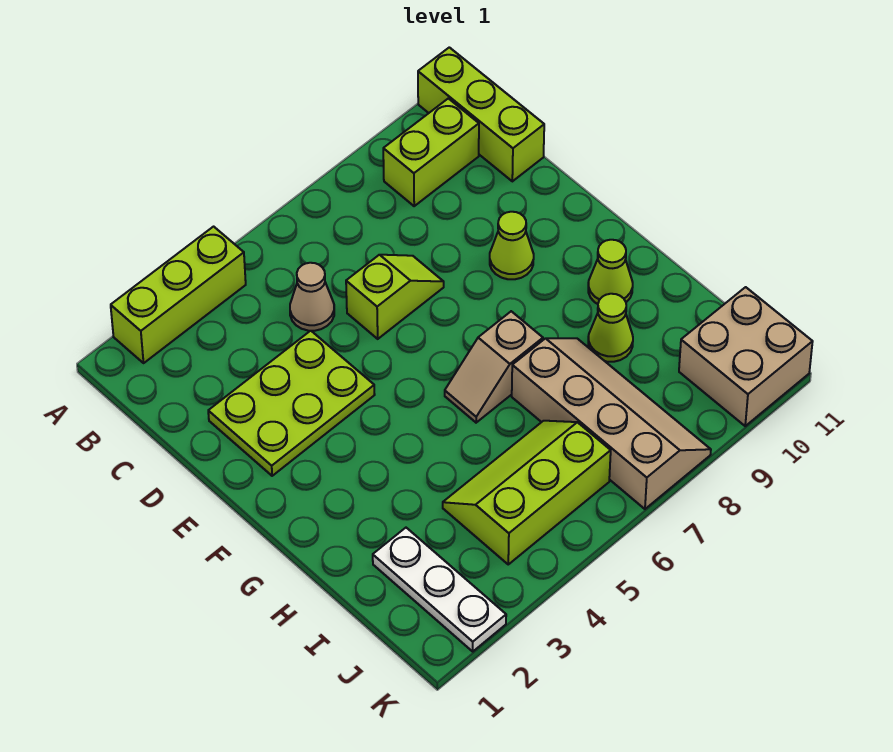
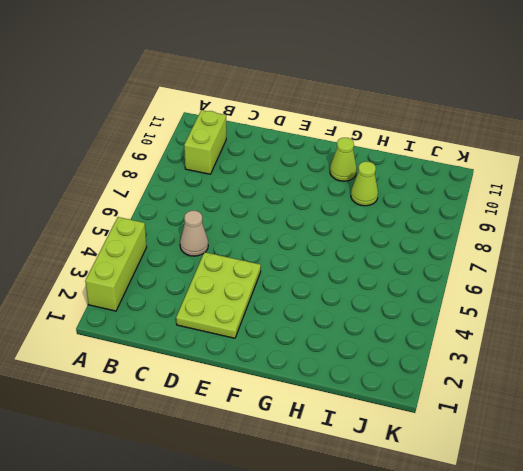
none -> lime 1x3 brick [418,47,544,181]
none -> lime 1x2 slope [346,255,444,339]
none -> lime 1x1 cone [490,212,534,279]

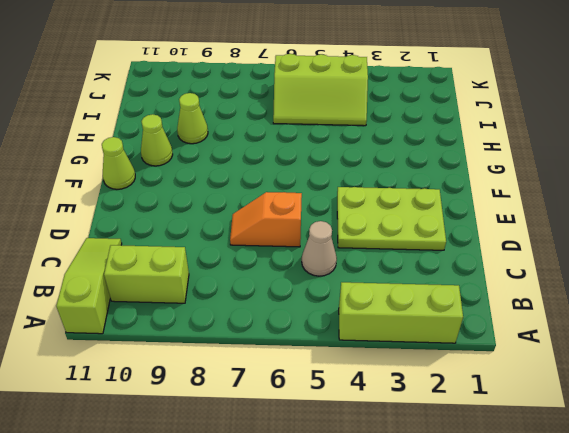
lime 1x3 slope [56,238,122,334] -> lime 1x3 brick [418,47,544,181]
orange 1x2 slope [230,192,302,247] -> lime 1x2 slope [346,255,444,339]
lime 1x1 cone [102,137,135,189] -> lime 1x1 cone moved to [490,212,534,279]
none -> tan 1x2 slope [445,311,543,423]
none -> tan 2x4 slope [512,338,711,509]
none -> white 1x3 plate [373,528,506,651]

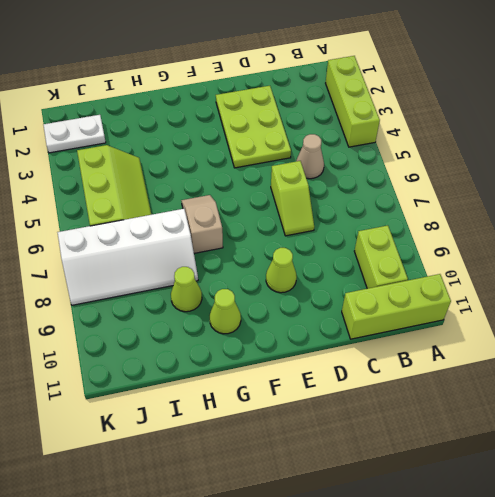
white 2x4 slope [57,209,198,305] -> tan 2x4 slope [512,338,711,509]
white 1x2 plate [43,115,106,153] -> white 1x3 plate [373,528,506,651]
none -> tan 2x2 brick [679,287,813,426]

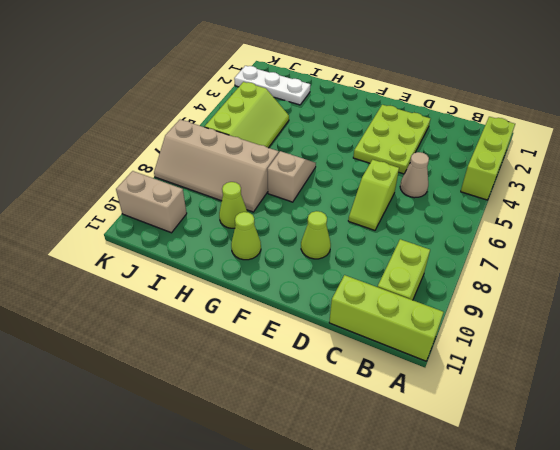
tan 1x2 brick [116,171,187,233] -> tan 2x2 brick [679,287,813,426]

